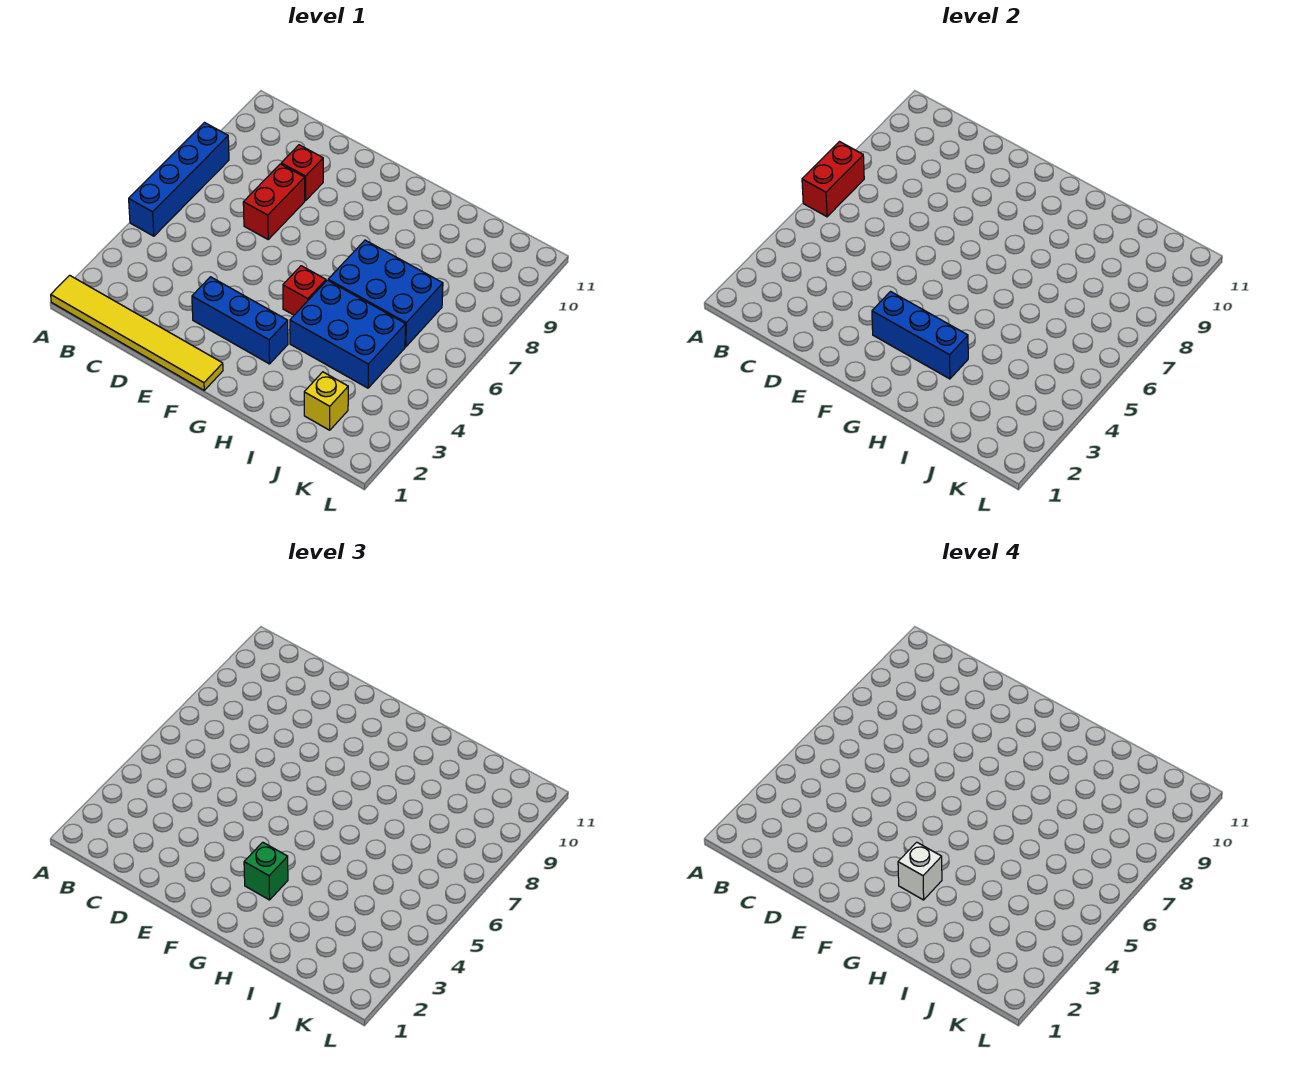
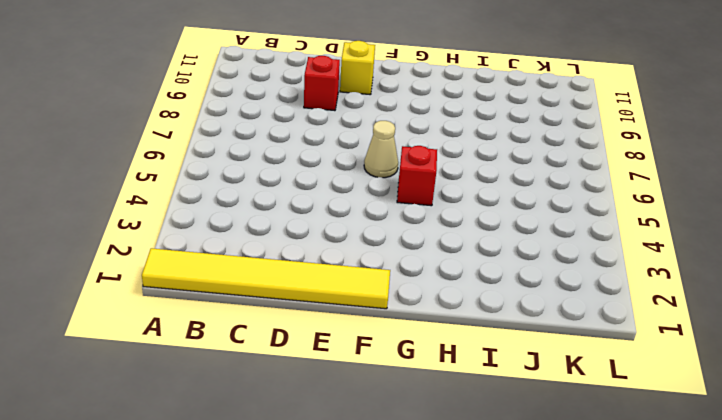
yellow 1x1 brick [340,41,375,95] -> yellow 1x1 brick moved to [304,372,348,430]
tan 1x1 cone [364,121,398,178] -> none
none -> blue 1x4 brick [129,123,229,236]
none -> red 1x2 brick [243,164,305,239]
none -> blue 1x3 brick [192,277,288,364]

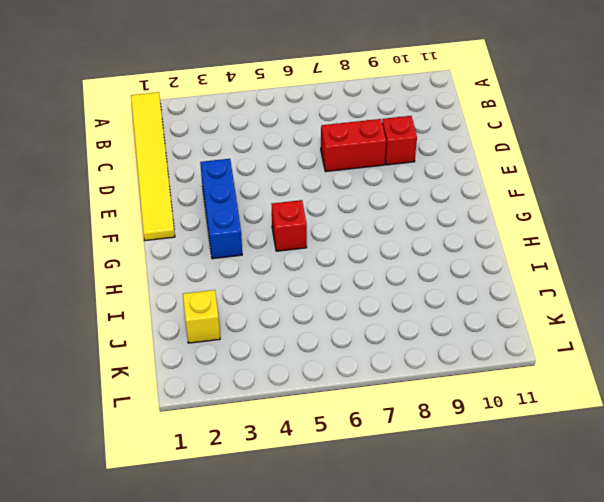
none -> blue 1x4 brick [129,123,229,236]
none -> blue 2x3 brick [290,280,406,388]
none -> blue 2x3 brick [328,240,443,347]

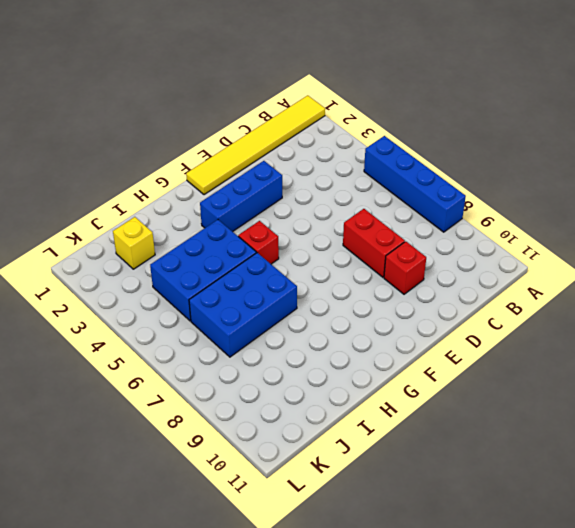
none -> red 1x2 brick [802,142,864,217]
none -> blue 1x3 brick [872,292,968,379]
none -> green 1x1 brick [244,842,288,900]

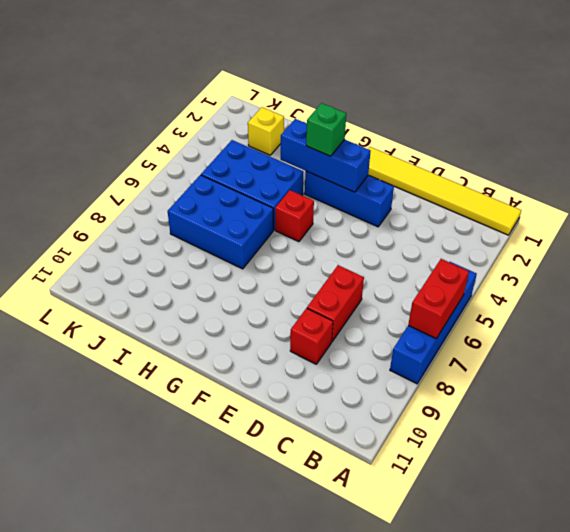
none -> white 1x1 brick [898,842,942,900]

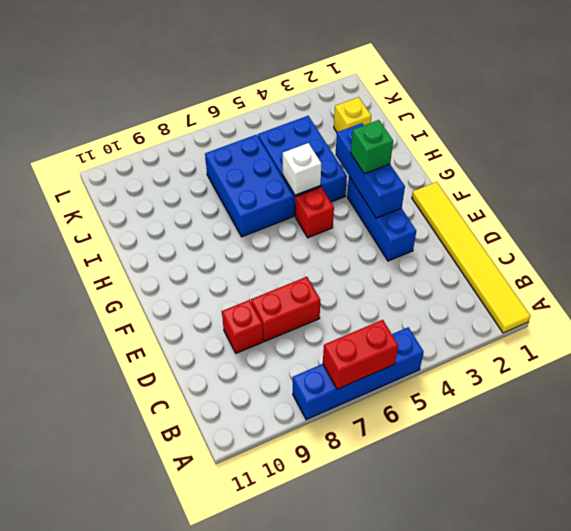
white 1x1 brick [283,143,322,195] -> white 1x1 brick moved to [898,842,942,900]

